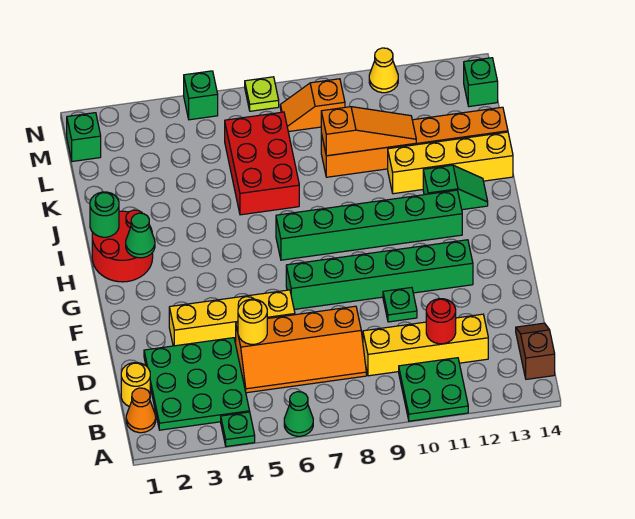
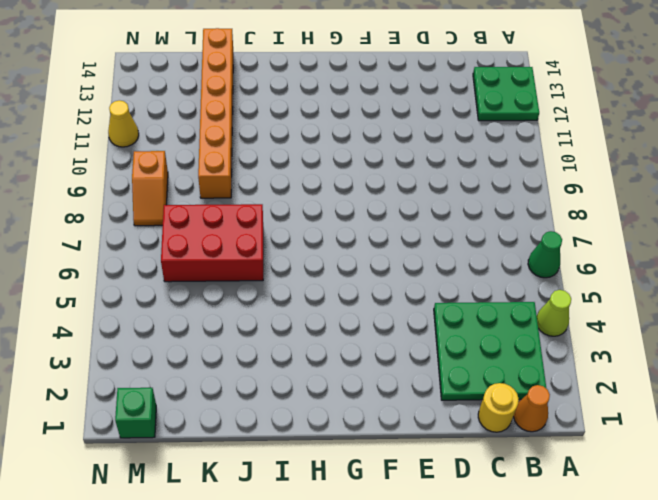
lime 1x1 cone [537,290,571,336] -> green 1x1 plate [221,412,255,447]
green 2x2 plate [473,67,539,121] -> green 2x2 plate moved to [399,358,468,421]
none -> brown 1x2 slope [516,323,555,379]
none -> orange 2x4 slope [236,306,366,393]
none -> yellow 1x4 brick [363,314,488,376]

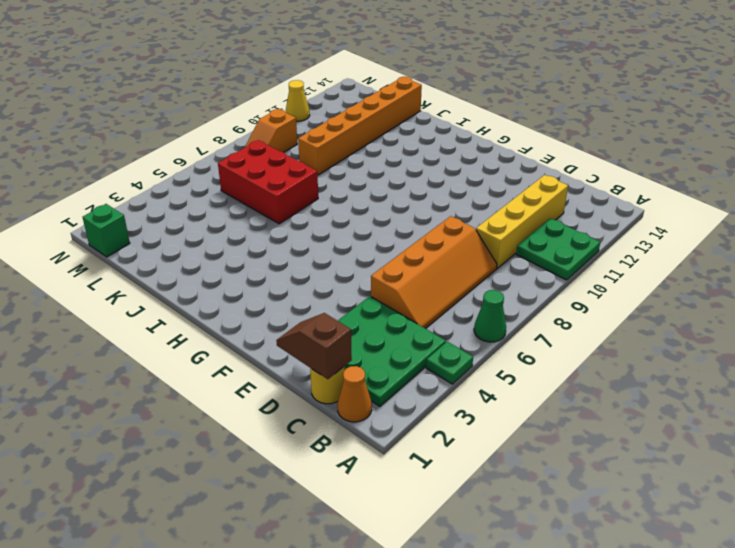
brown 1x2 slope [276,313,352,379] -> brown 1x2 slope moved to [516,323,555,379]
none -> yellow 1x4 brick [169,290,295,346]
none -> green 1x1 plate [383,287,417,322]
none -> green 1x6 brick [286,240,473,309]

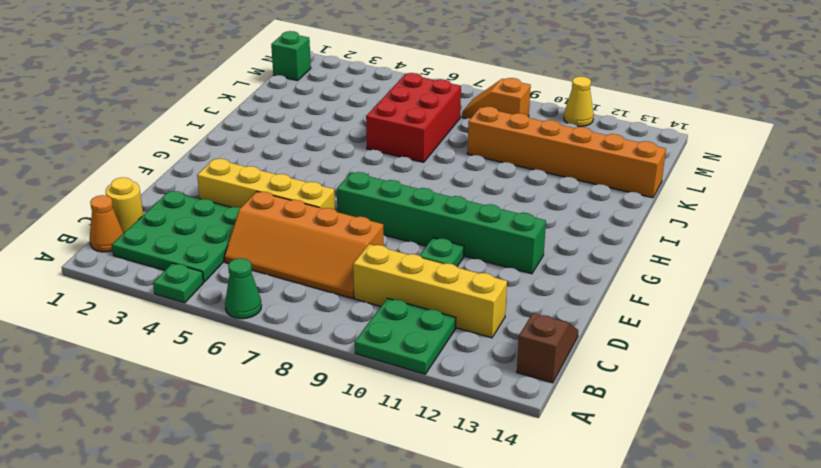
none -> red 2x2 round brick [92,210,153,282]
none -> green 1x6 brick [276,190,462,260]
none -> green 1x2 slope [423,165,488,210]

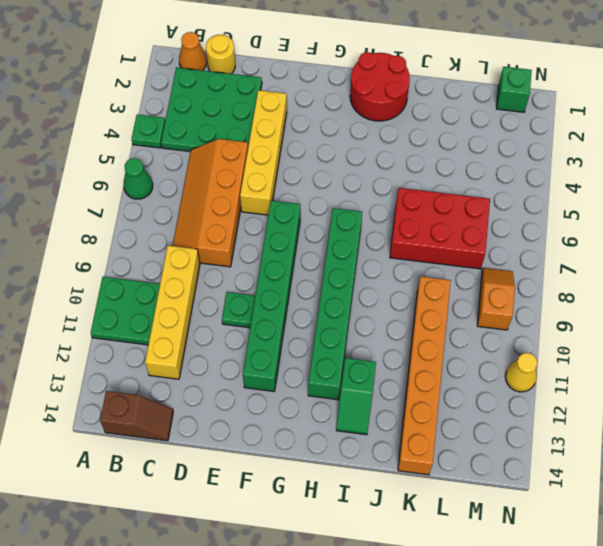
none -> yellow 1x4 brick [388,132,513,194]
none -> green 1x1 brick [464,58,498,107]
none -> green 1x1 brick [184,71,218,120]

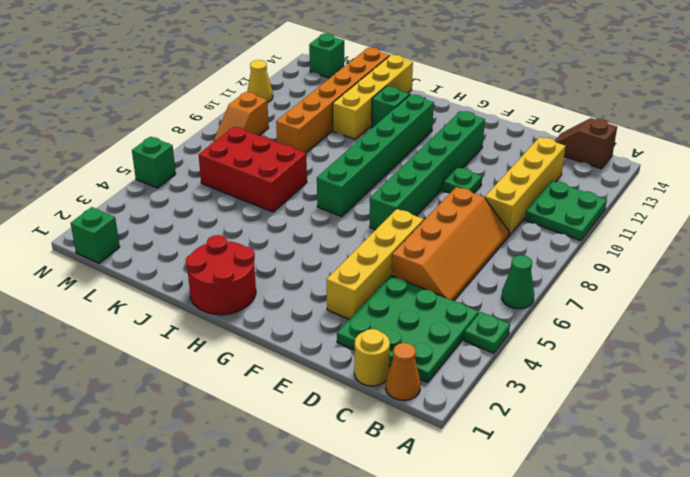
none -> lime 1x1 plate [245,77,279,111]
none -> red 1x1 round brick [426,299,456,344]
none -> yellow 1x1 round brick [238,299,267,344]

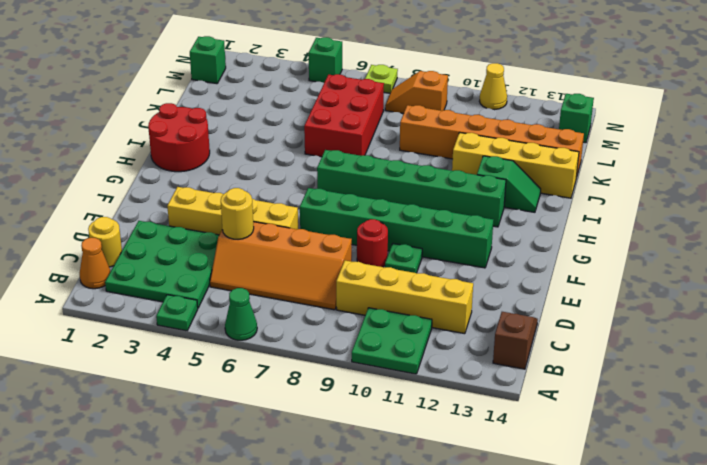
red 1x1 round brick [357,219,388,267] -> red 1x1 round brick moved to [426,299,456,344]
none -> green 1x1 cone [126,213,155,258]
none -> green 1x1 round brick [90,192,119,237]
none -> orange 1x3 slope [321,107,416,156]

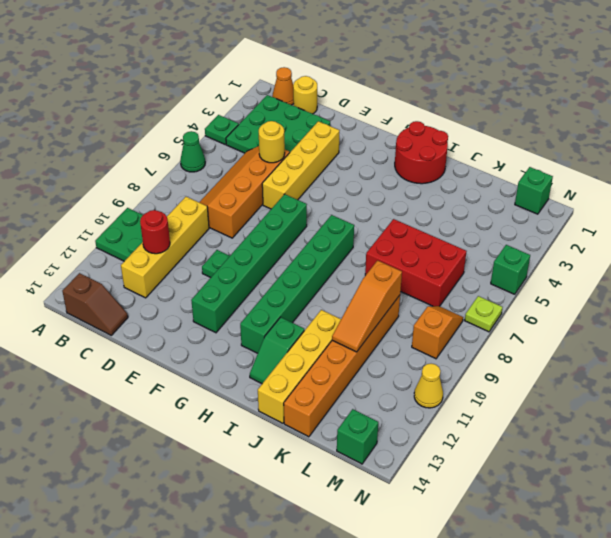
none -> green 1x1 cone [126,213,155,258]
none -> green 1x1 round brick [90,192,119,237]

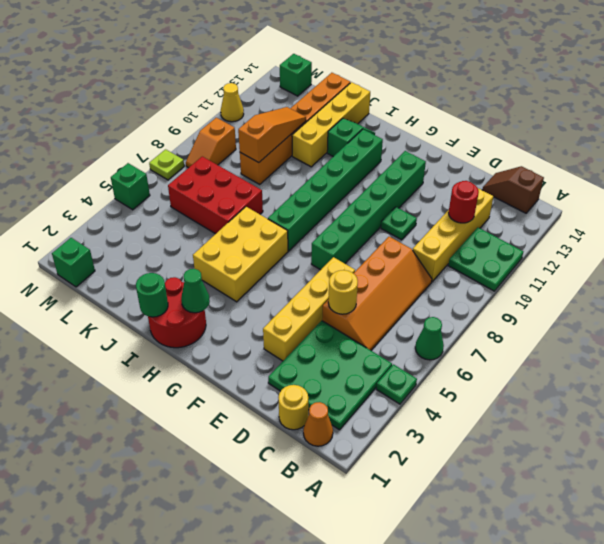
yellow 2x3 brick [193,207,288,302] -> none

